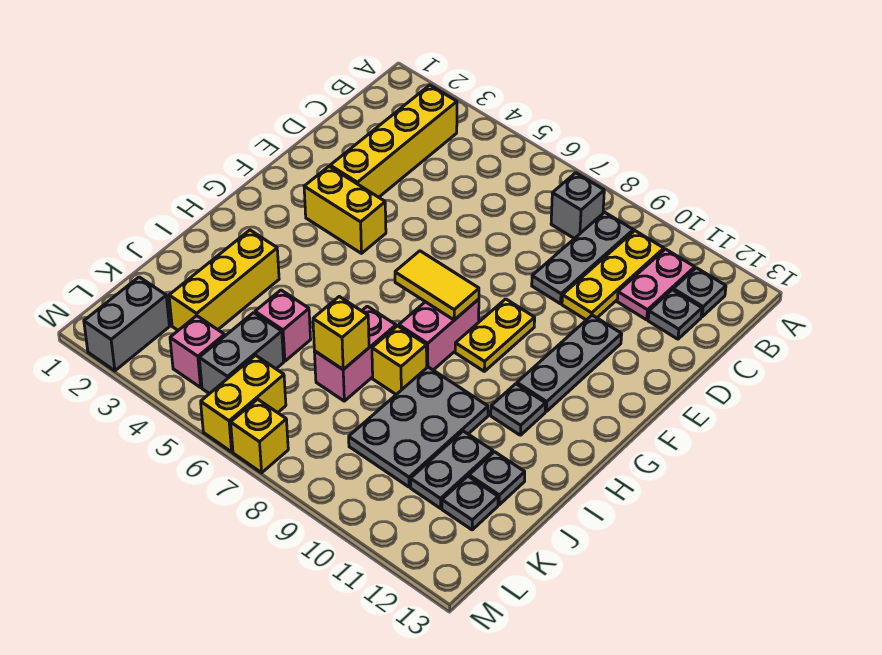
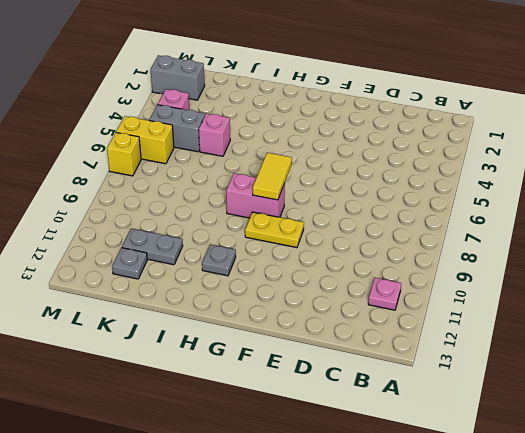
pink 1x1 plate [368,278,401,310] -> pink 1x2 plate [617,249,695,320]
none -> yellow 1x4 brick [330,85,457,197]
none -> grey 1x1 brick [551,173,604,239]
none -> grey 1x3 plate [532,212,633,304]

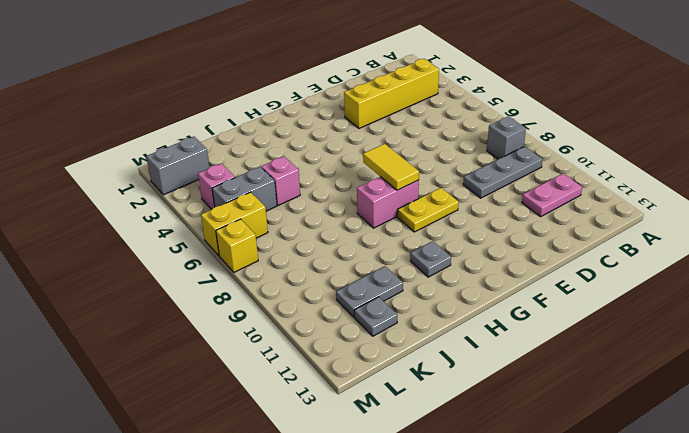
none -> yellow 1x3 plate [562,231,664,320]
none -> grey 1x1 plate [673,268,726,317]
none -> grey 1x1 plate [648,290,702,339]

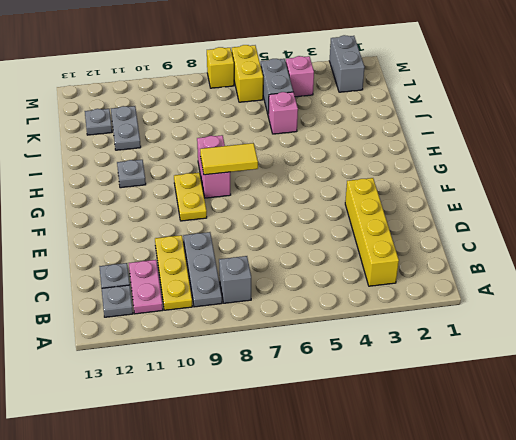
none -> grey 1x3 plate [517,315,622,411]
none -> yellow 1x2 brick [304,167,386,253]
none -> yellow 1x3 brick [169,230,279,330]

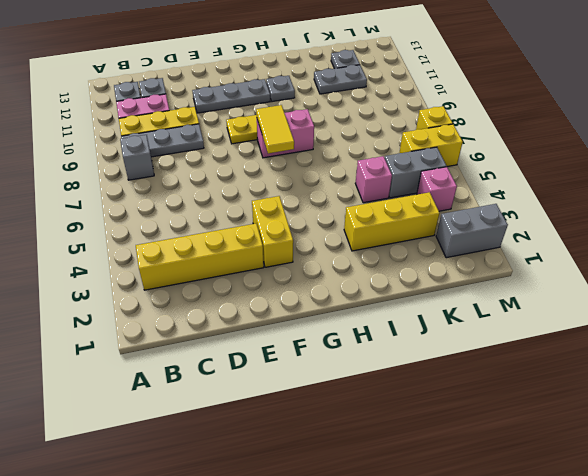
none -> pink 1x2 brick [314,306,396,401]
none -> yellow 1x1 brick [372,326,427,394]
none -> grey 2x3 plate [349,367,488,487]

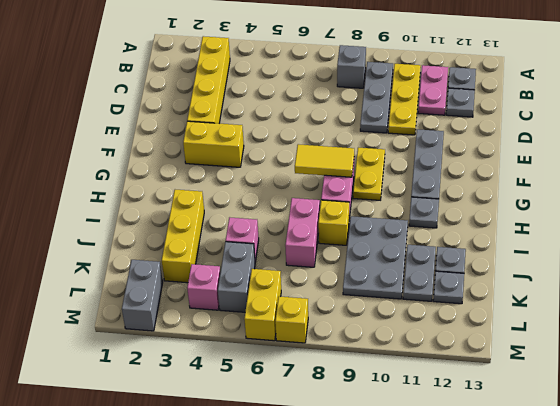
none -> yellow 1x1 brick [313,297,369,369]

